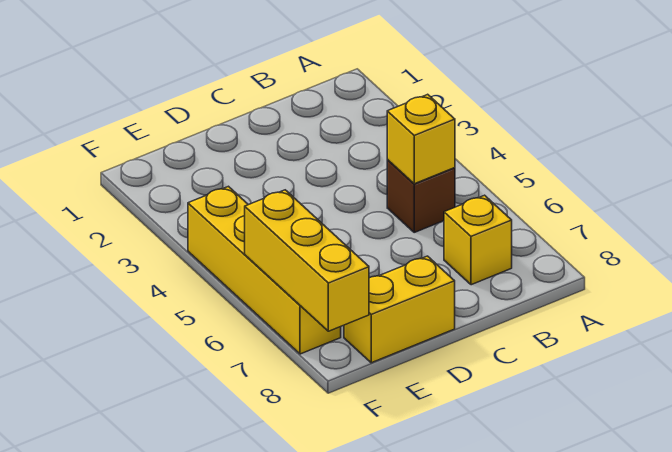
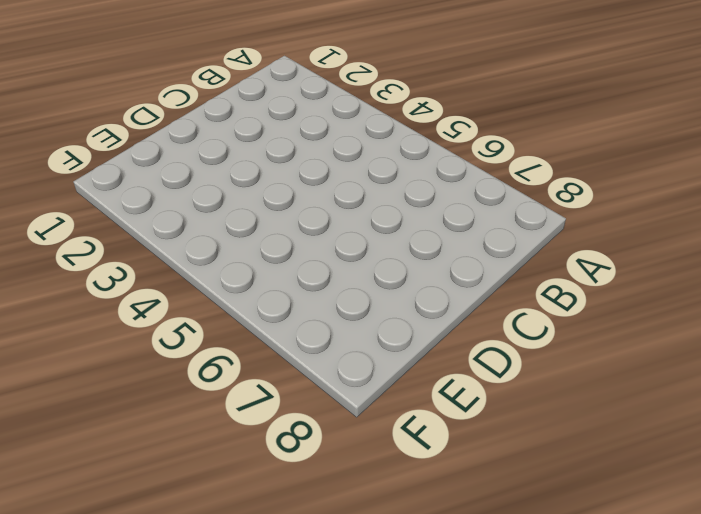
none -> brown 1x1 brick [387,159,455,232]
none -> yellow 1x1 brick [444,195,512,285]

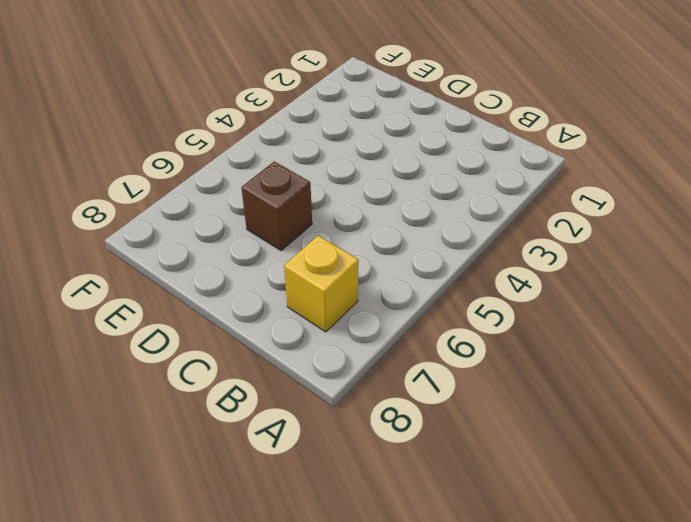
brown 1x1 brick [241,162,312,250] -> brown 1x1 brick moved to [387,159,455,232]
none -> yellow 1x2 brick [344,256,455,363]
none -> yellow 1x4 brick [188,186,341,354]

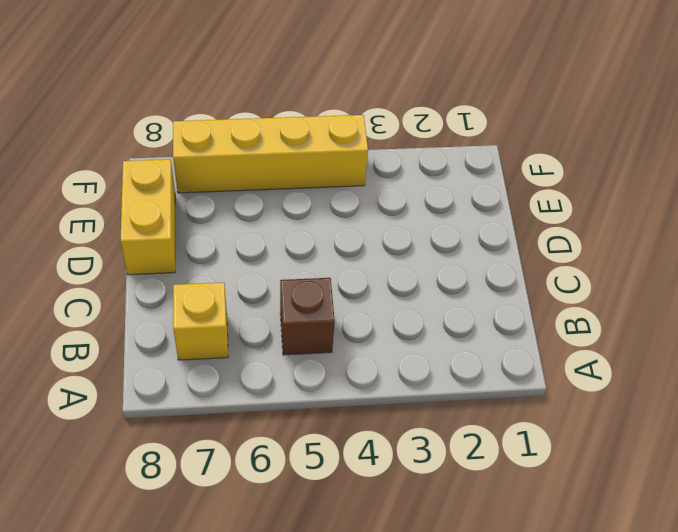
none -> yellow 1x1 brick [387,94,455,184]
none -> yellow 1x3 brick [245,190,369,331]

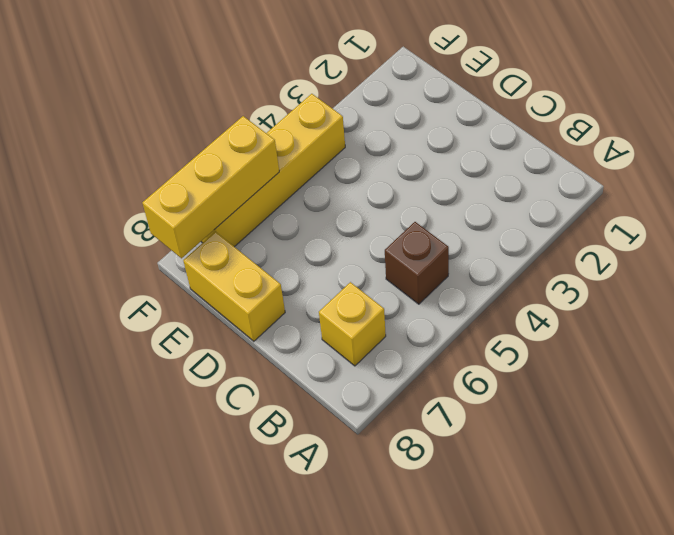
none -> yellow 1x1 brick [387,94,455,184]

